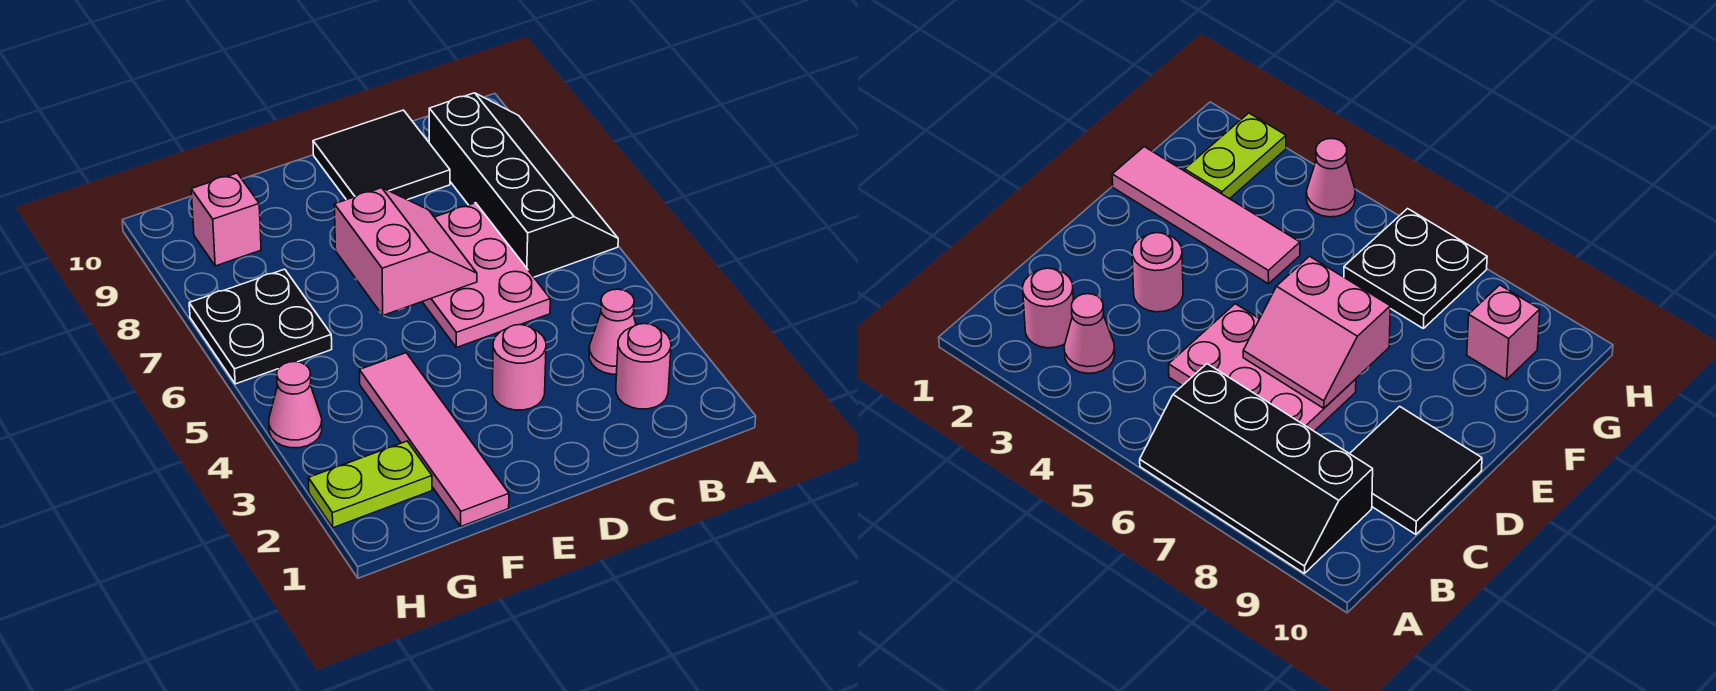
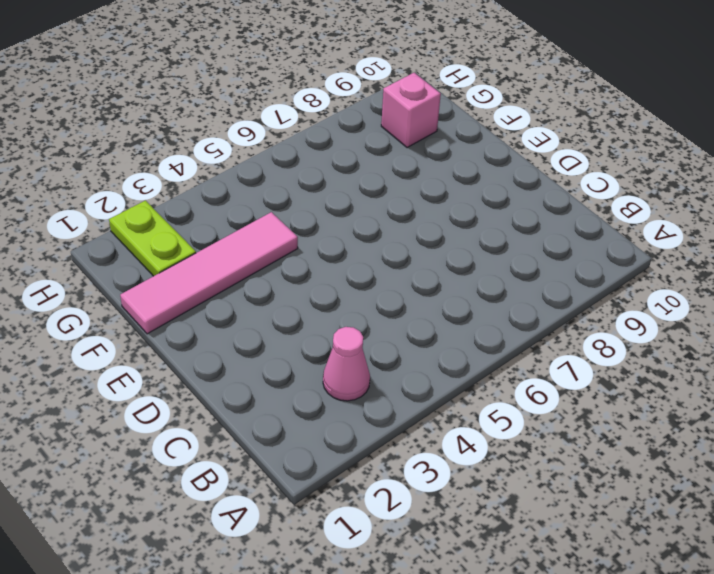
none -> black 2x4 slope [429,93,618,277]
none -> pink 1x1 round brick [616,324,671,409]
none -> pink 2x3 plate [422,203,550,348]

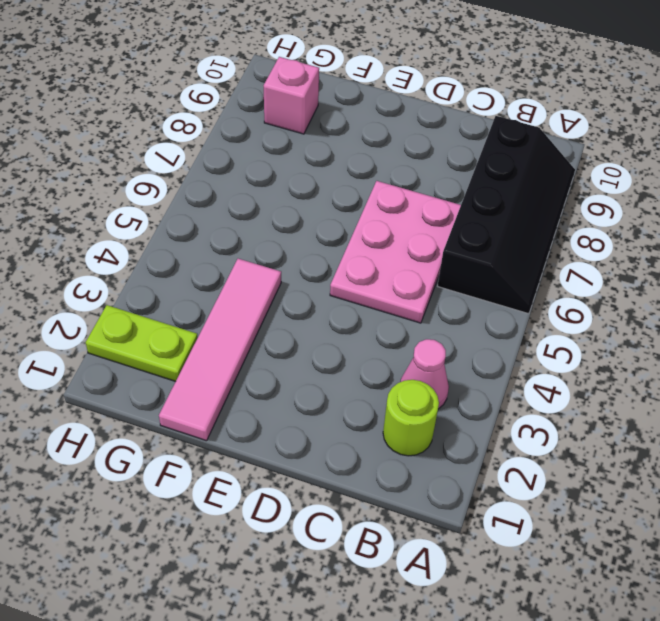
lime 1x1 round brick [383,380,439,456] -> pink 1x1 round brick [616,324,671,409]
none -> black 2x2 tile [313,110,450,200]
none -> pink 1x1 round brick [493,325,546,410]
none -> black 2x2 plate [189,269,332,384]

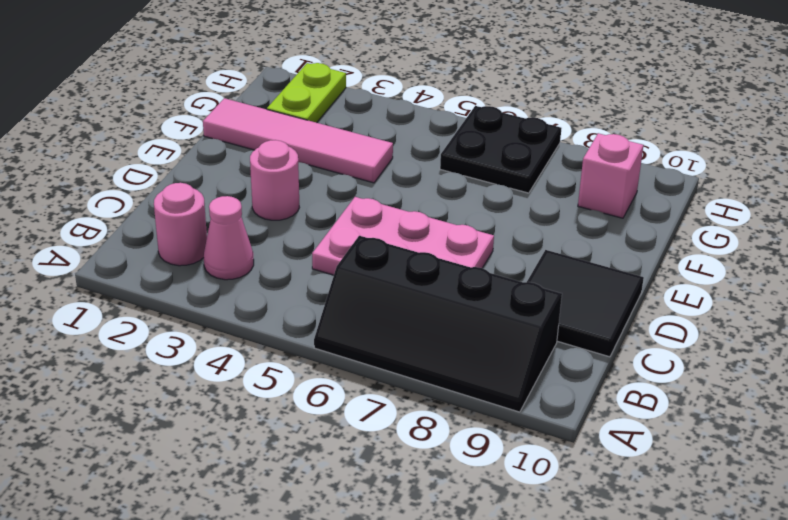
none -> pink 1x1 cone [269,362,322,448]
none -> pink 2x2 slope [334,188,477,315]

